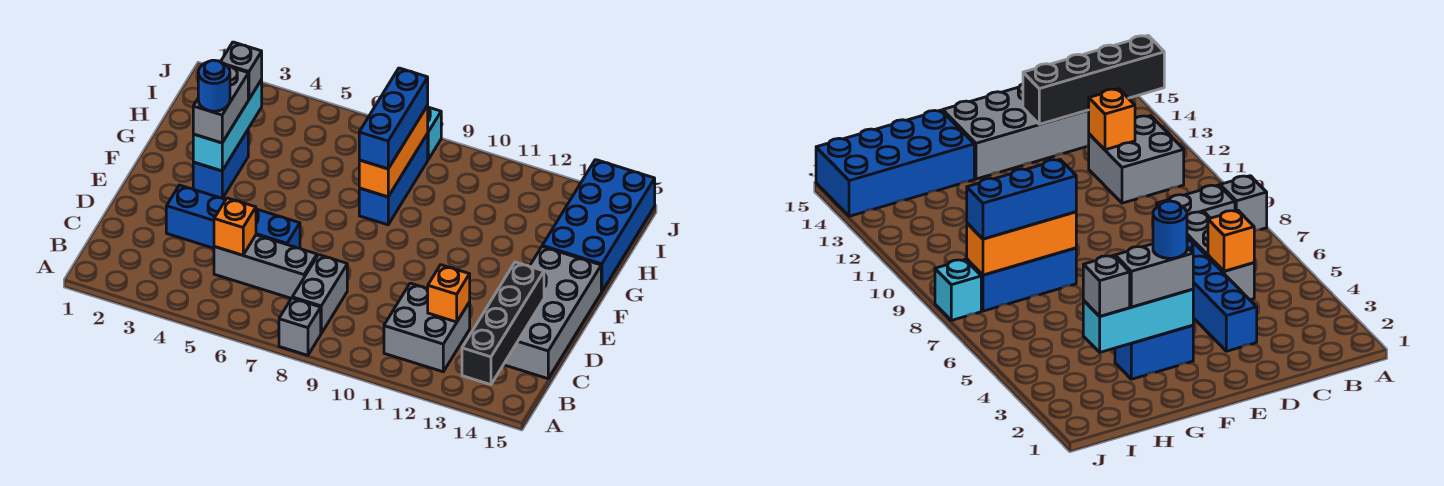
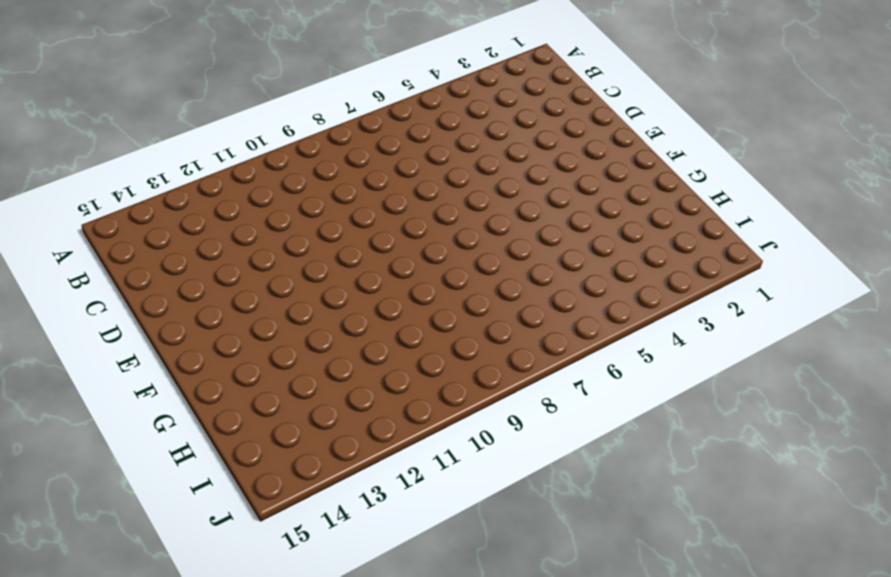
none -> grey 1x1 brick [279,298,321,355]
none -> grey 1x2 brick [292,255,347,333]
none -> grey 2x2 brick [384,283,470,372]

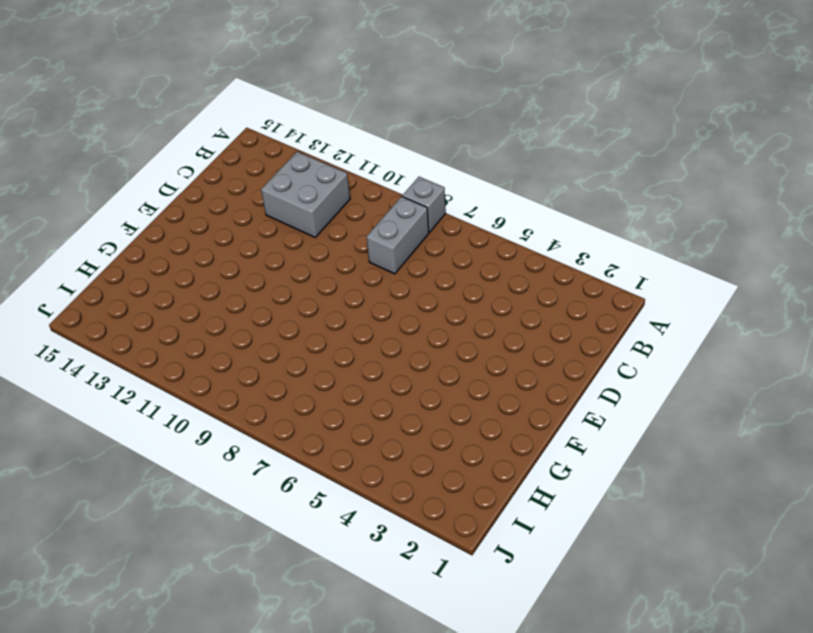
none -> grey 1x3 brick [214,235,317,298]
none -> grey 2x4 brick [504,247,601,379]
none -> blue 1x4 brick [166,185,300,248]

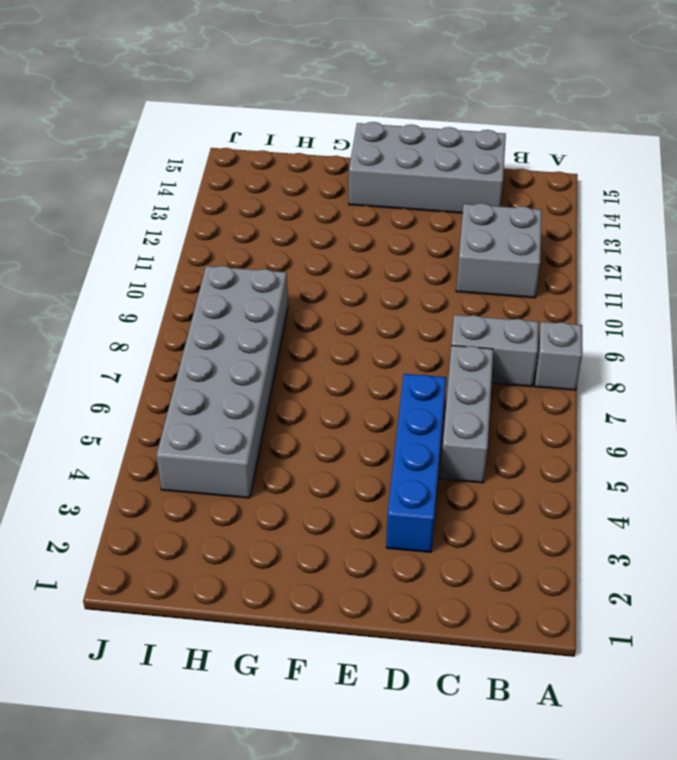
grey 2x6 brick [156,266,288,498] -> blue 1x3 brick [359,134,428,225]
none -> blue 1x2 brick [193,130,248,198]
none -> blue 2x4 brick [542,160,655,292]
none -> cyan 1x1 brick [427,107,441,159]

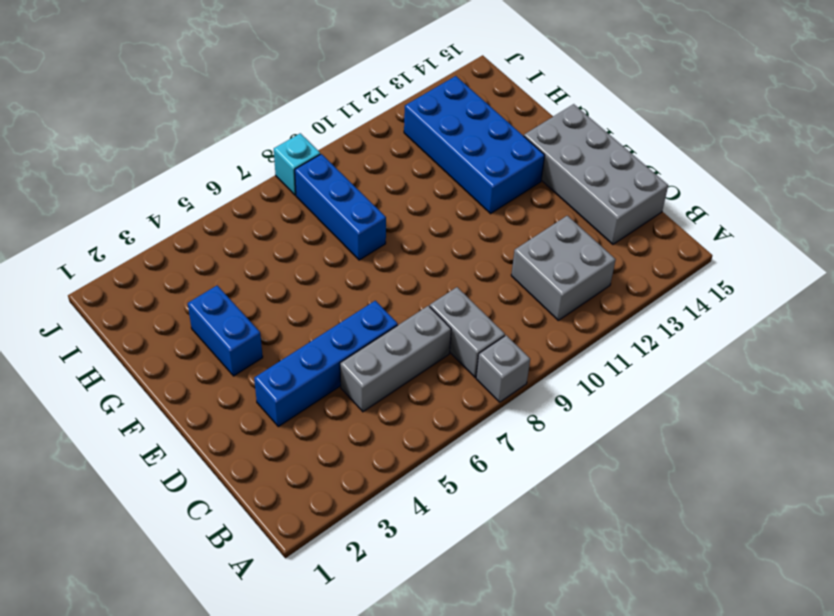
blue 2x4 brick [404,76,545,214] -> blue 2x4 brick moved to [542,160,655,292]
none -> black 1x4 brick [462,262,544,385]
none -> orange 1x1 brick [214,198,256,255]
none -> orange 1x1 brick [428,265,470,322]

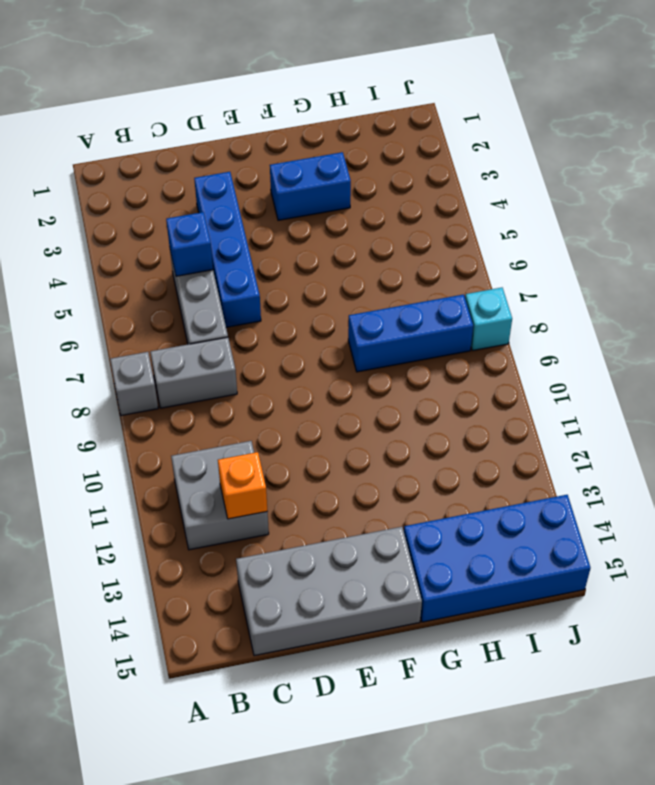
blue 1x1 brick [166,212,213,276] -> orange 1x1 brick [214,198,256,255]
none -> black 1x4 brick [462,262,544,385]
none -> cyan 1x3 brick [193,80,262,171]
none -> orange 1x3 brick [359,106,428,197]

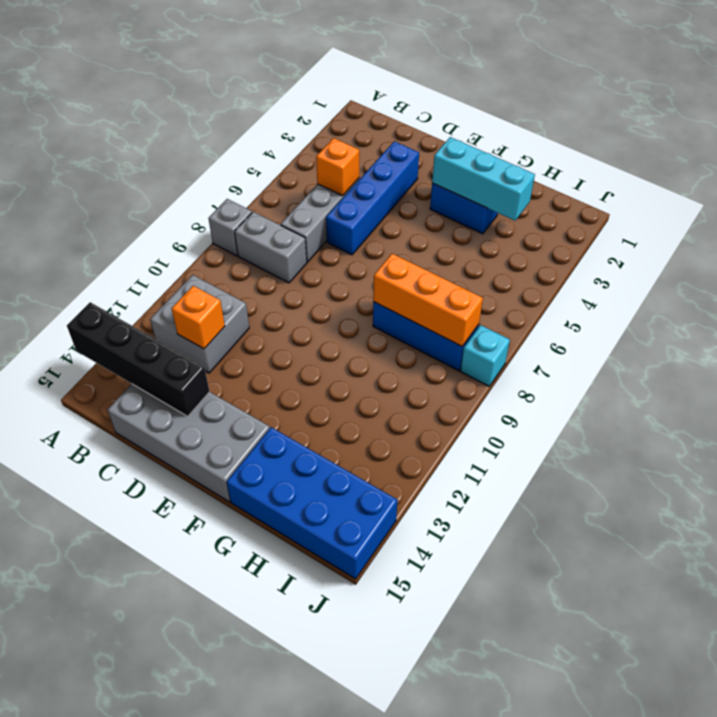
none -> grey 1x2 brick [193,67,248,143]
none -> blue 1x3 brick [359,68,428,169]
none -> grey 1x1 brick [221,42,262,99]

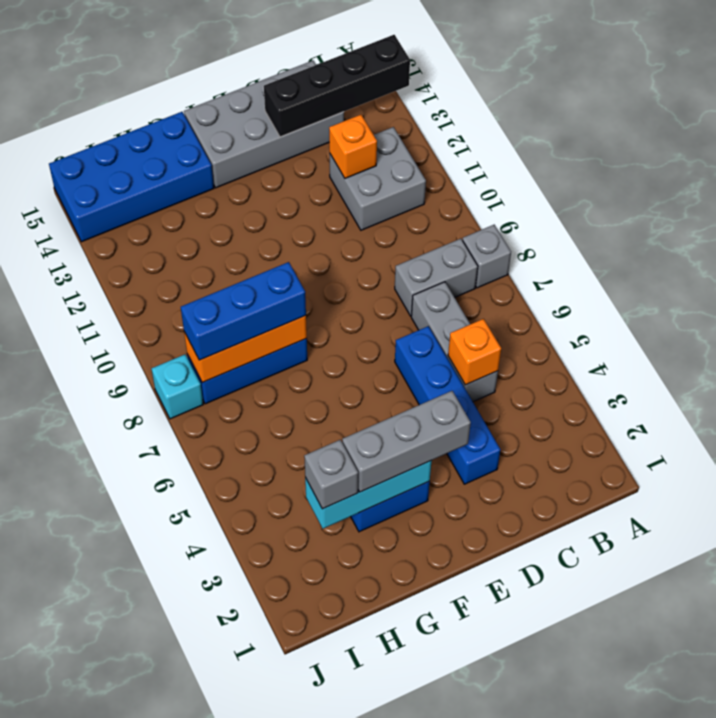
grey 1x3 brick [342,391,471,492] -> grey 1x2 brick [193,67,248,143]
none -> blue 1x1 round brick [198,60,230,111]

